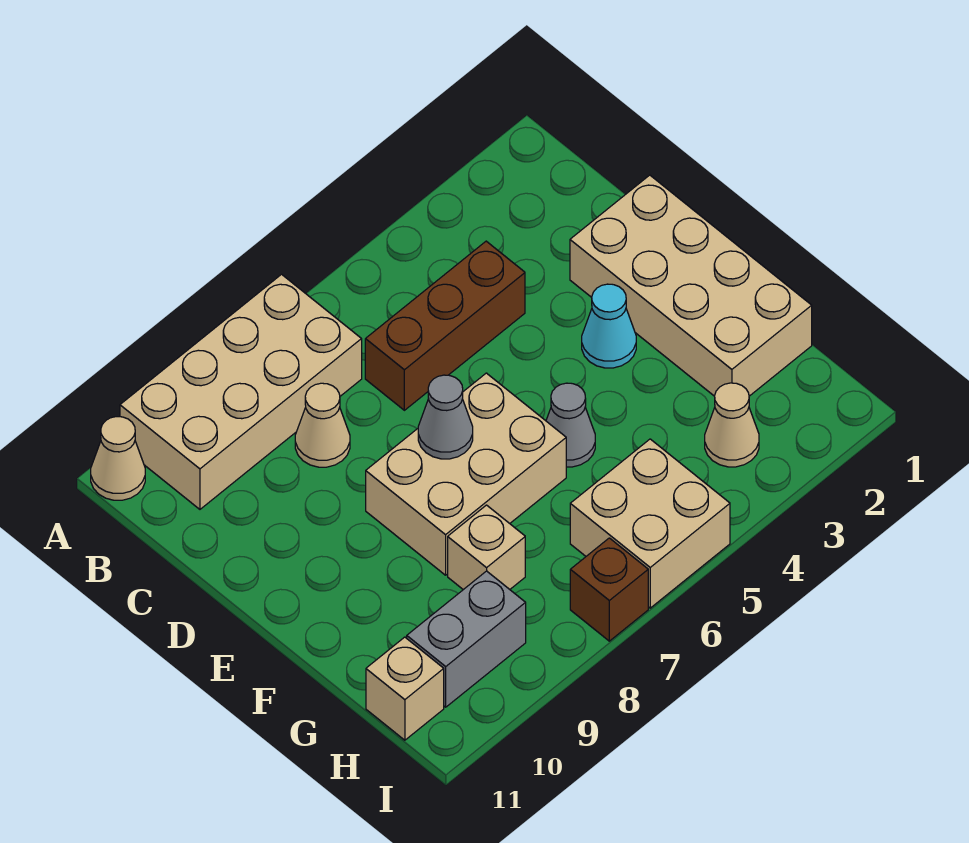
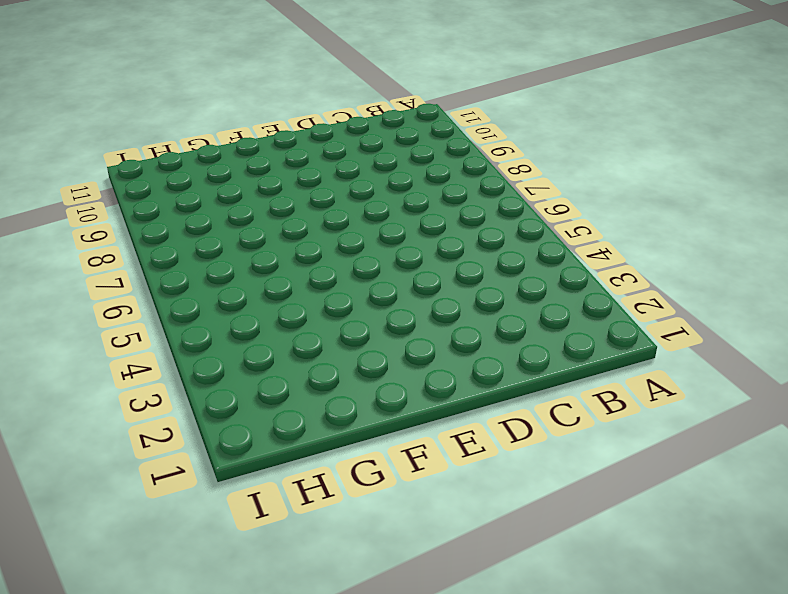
none -> tan 2x4 brick [120,274,362,509]
none -> tan 1x1 cone [91,417,145,500]
none -> brown 1x3 brick [365,241,525,410]

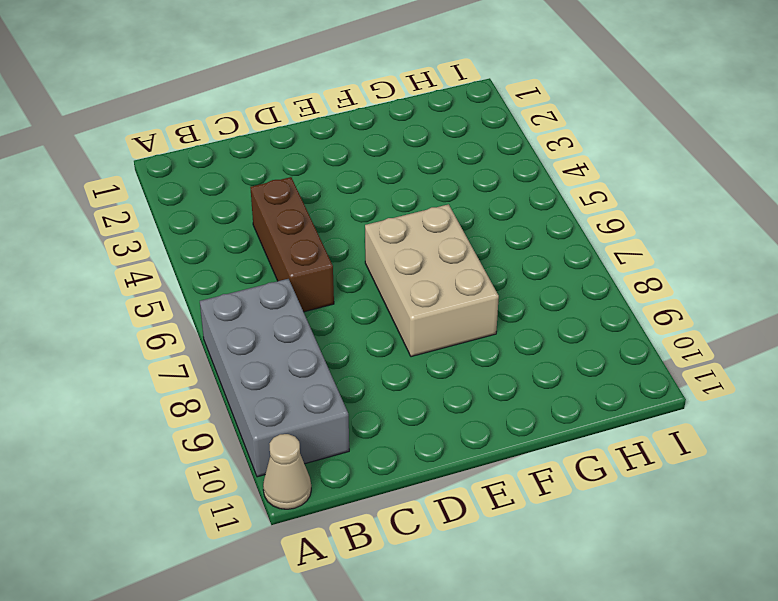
grey 2x4 brick [200,279,349,477] -> tan 2x4 brick [120,274,362,509]
none -> tan 1x1 cone [295,383,350,467]
none -> tan 2x4 brick [570,175,812,396]
none -> cyan 1x1 cone [582,284,636,368]

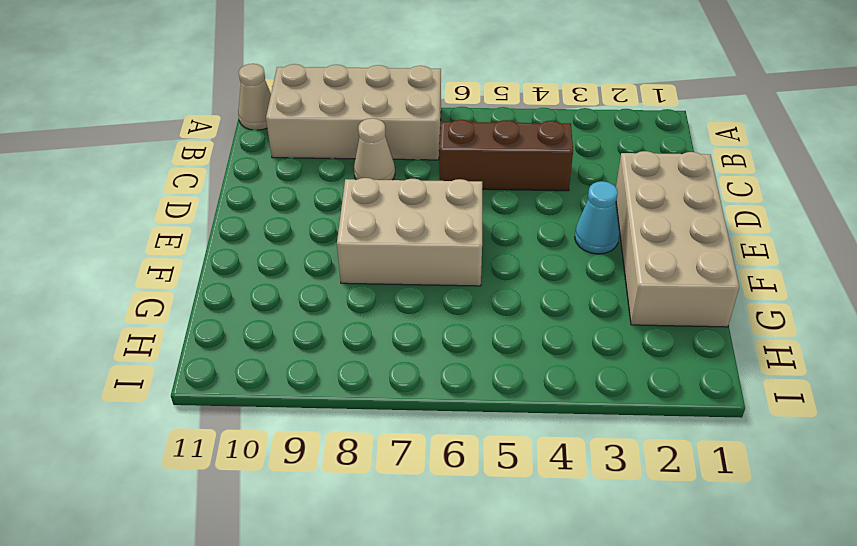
none -> grey 1x1 cone [546,383,595,467]
none -> tan 1x1 brick [448,505,525,590]
none -> tan 1x1 cone [705,383,759,467]

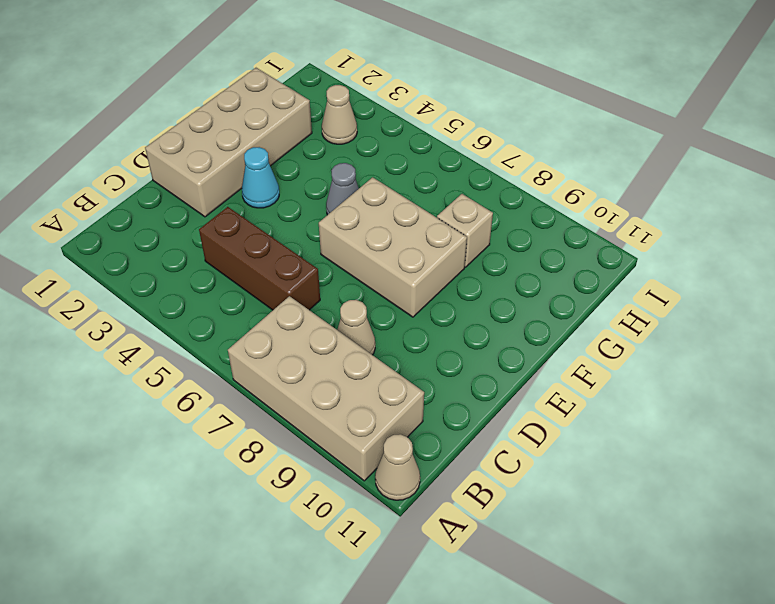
none -> tan 2x2 brick [570,439,730,608]
none -> grey 1x2 brick [407,571,526,707]
none -> tan 1x1 brick [366,637,444,740]

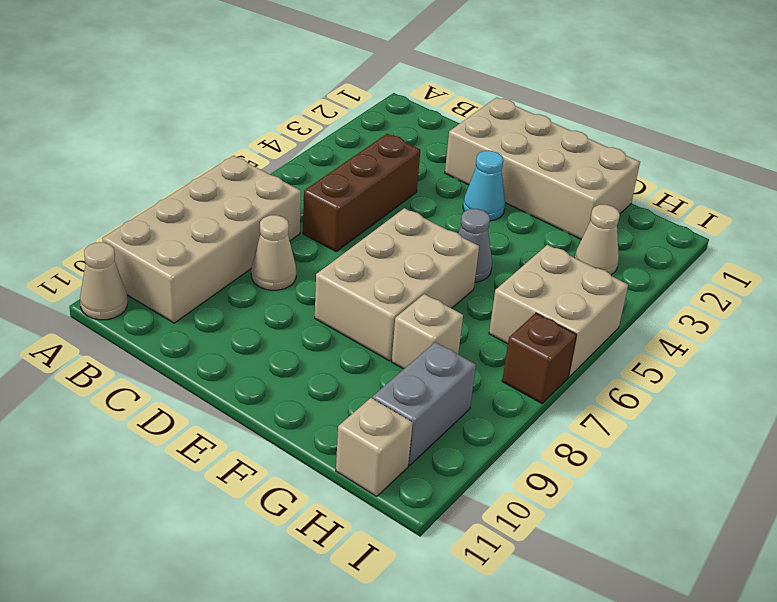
none -> grey 1x1 cone [418,375,473,459]

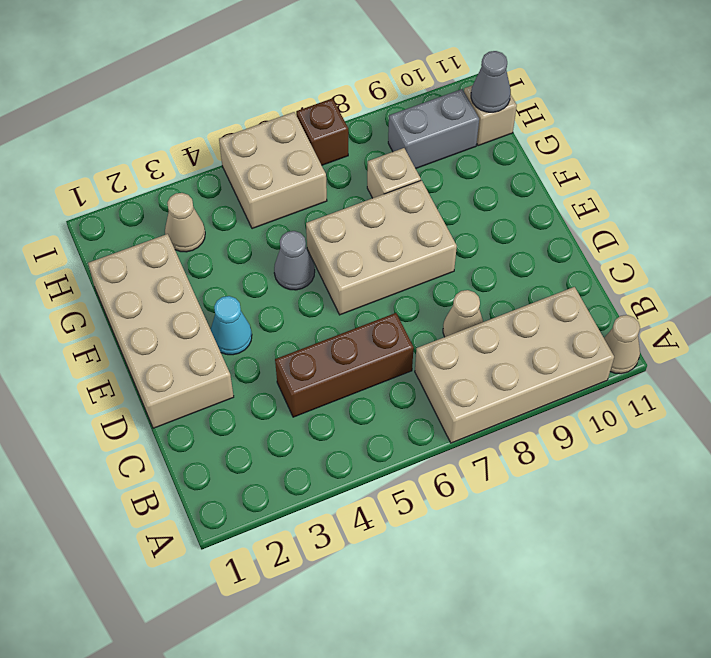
grey 1x1 cone [471,51,511,112] -> grey 1x1 cone moved to [418,375,473,459]

